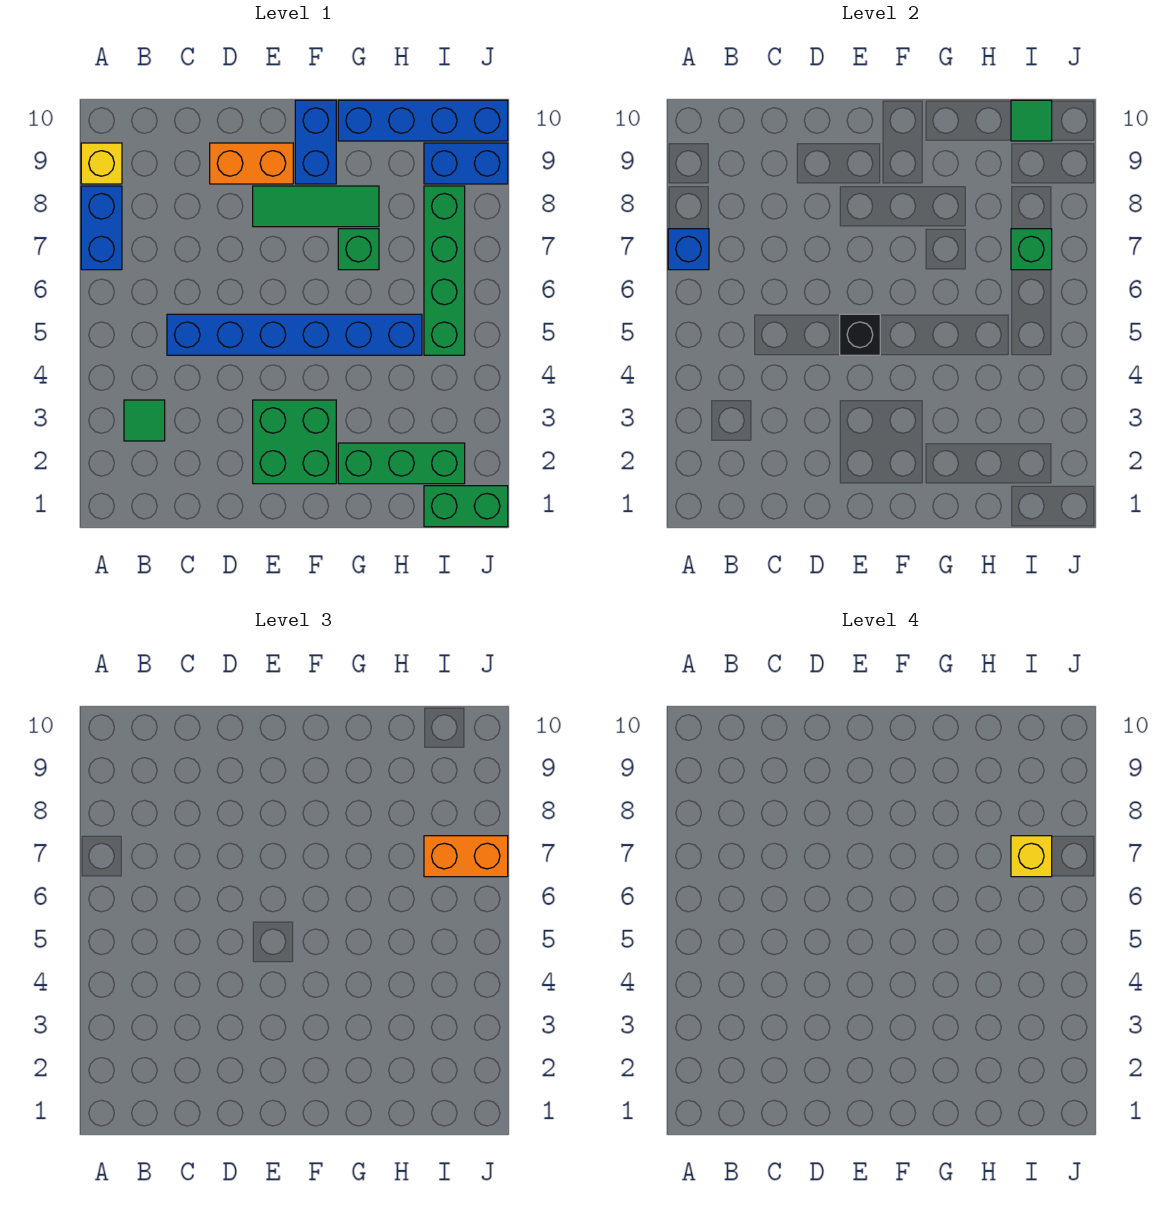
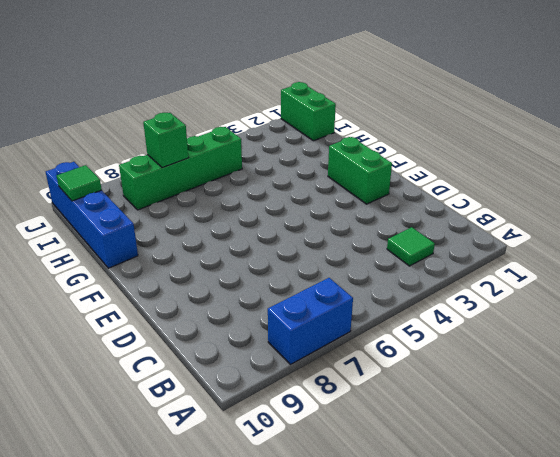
green 1x2 brick [328,137,392,204] -> green 2x2 brick [253,400,336,484]
none -> yellow 1x1 brick [81,143,122,184]
none -> blue 1x6 brick [167,314,422,355]
none -> orange 1x2 brick [210,143,293,184]

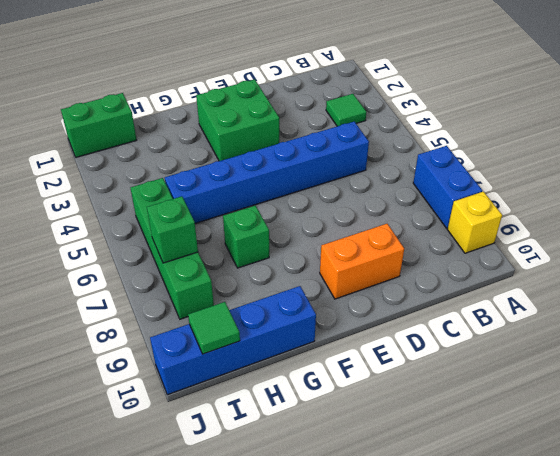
none -> green 1x3 tile [253,186,379,227]
none -> blue 1x2 brick [295,100,336,184]
none -> green 1x3 brick [338,443,465,484]

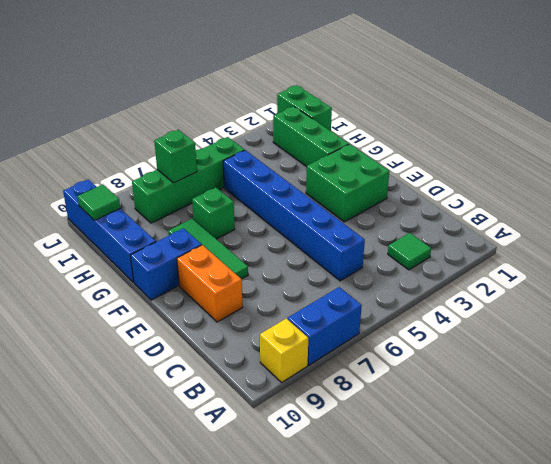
none -> blue 1x2 brick [424,143,508,184]
none -> blue 1x1 brick [668,229,709,270]
none -> black 1x1 brick [840,314,880,355]

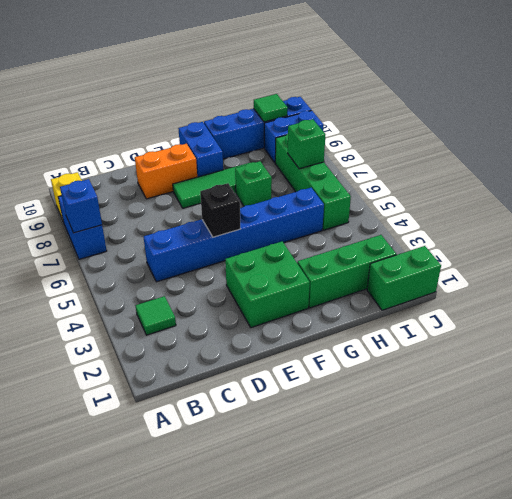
none -> orange 1x2 brick [424,836,508,877]
none -> yellow 1x1 brick [1011,836,1052,877]

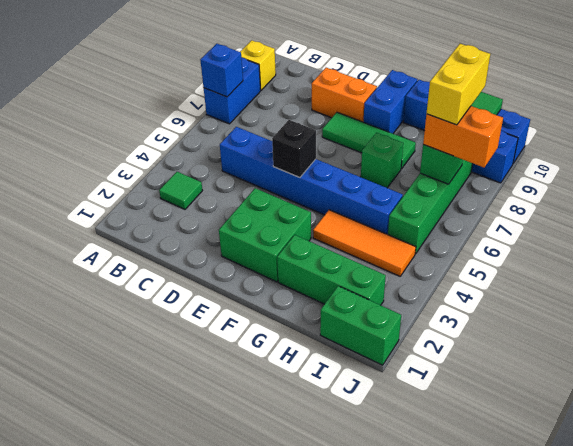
orange 1x3 tile [313,210,416,276] -> none
yellow 1x2 brick [426,44,490,125] -> yellow 1x1 brick [1011,836,1052,877]

